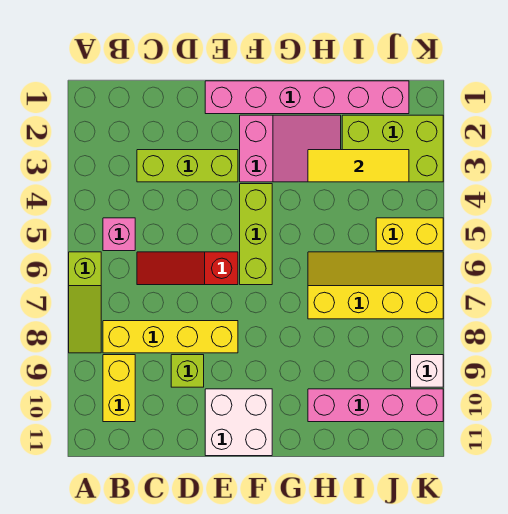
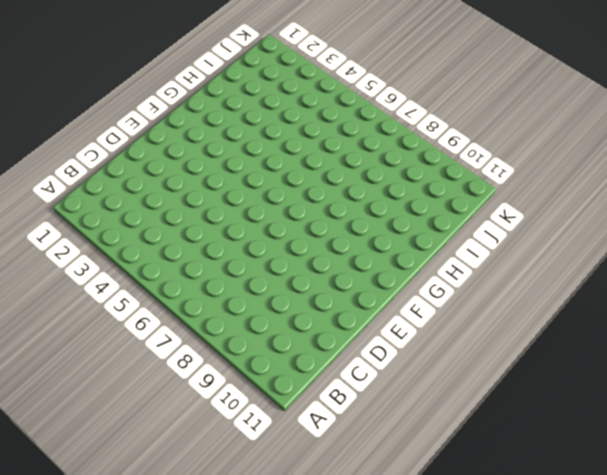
none -> lime 1x3 slope [69,252,101,353]
none -> pink 1x1 brick [103,218,135,251]
none -> yellow 1x4 brick [103,321,238,353]

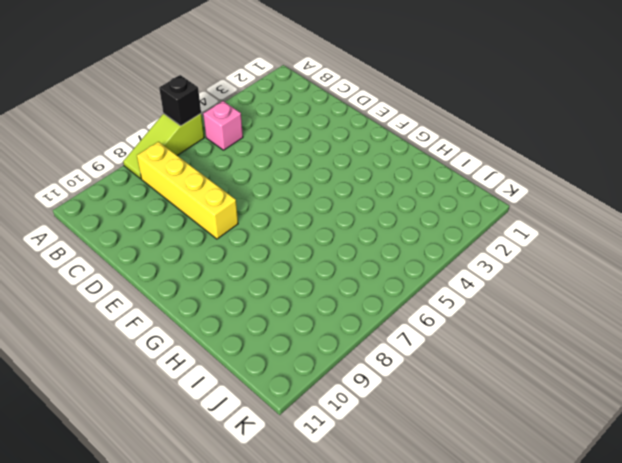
black 1x1 brick [159,75,201,126] -> none
none -> yellow 1x2 brick [103,355,135,422]
none -> lime 1x3 brick [137,150,238,182]
none -> red 1x3 slope [137,252,238,285]

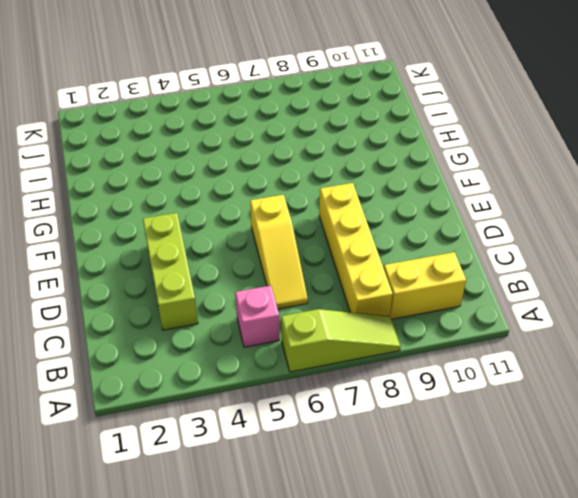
yellow 1x3 slope [250,195,308,309] -> red 1x3 slope [137,252,238,285]
none -> lime 1x1 brick [171,355,204,387]
none -> pink 1x6 brick [205,81,409,114]
none -> white 2x2 brick [205,389,272,456]

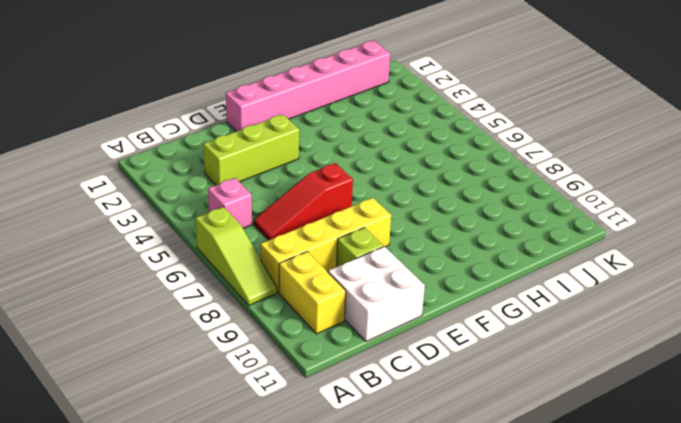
white 2x2 brick [328,246,425,342] -> white 2x2 brick moved to [205,389,272,456]
none -> pink 2x3 slope [240,115,341,182]
none -> lime 1x3 brick [240,184,272,285]
none -> yellow 2x4 slope [308,252,443,319]

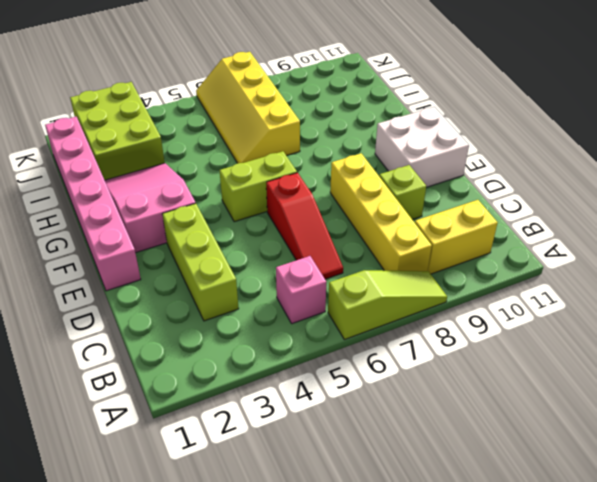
lime 1x2 brick [219,151,297,222] -> lime 1x3 brick [240,184,272,285]
none -> pink 1x4 brick [308,389,443,422]
none -> yellow 1x2 brick [376,218,443,251]
none -> white 1x1 brick [411,355,443,387]

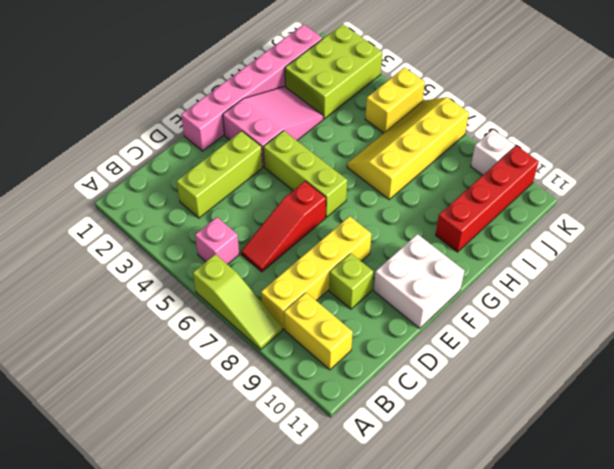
red 1x4 brick [436,146,539,252] -> pink 1x4 brick [308,389,443,422]
none -> yellow 1x3 tile [308,150,409,182]

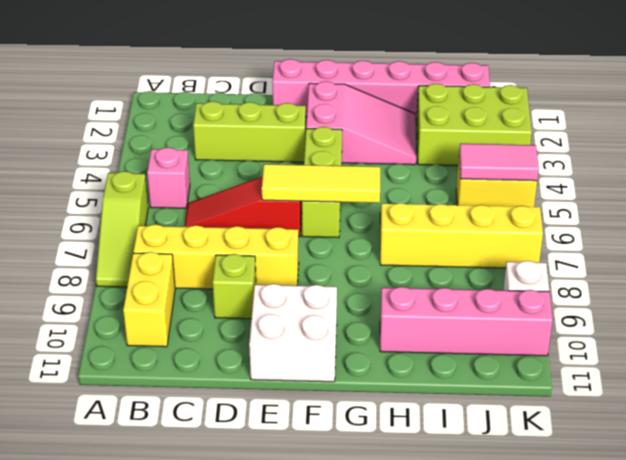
yellow 1x3 tile [262,164,380,203] -> yellow 1x3 tile moved to [308,150,409,182]
pink 1x2 tile [459,144,539,181] -> none

